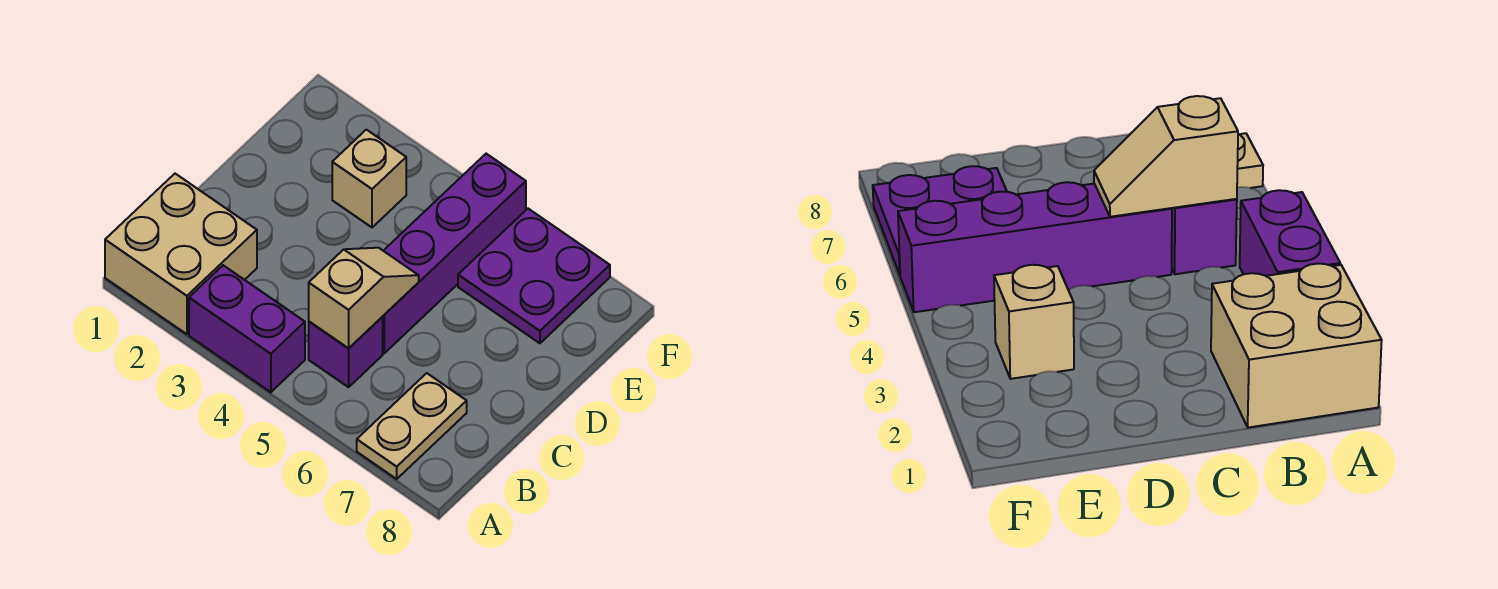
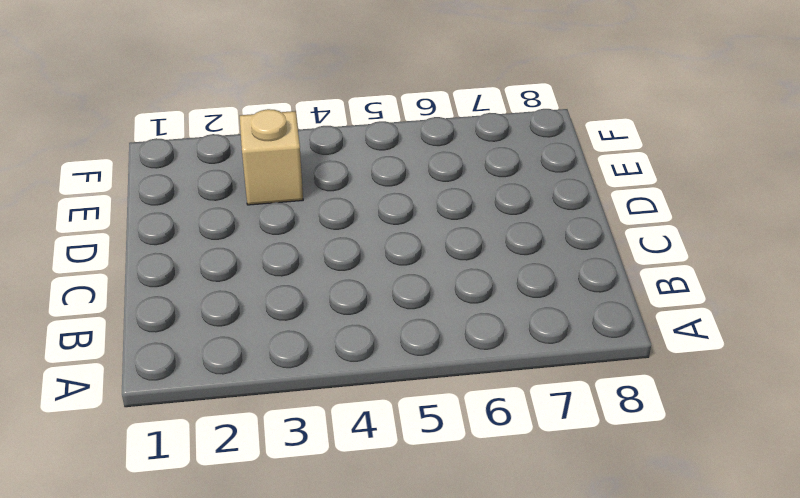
none -> tan 2x2 brick [105,174,257,334]
none -> purple 1x2 brick [189,265,305,392]

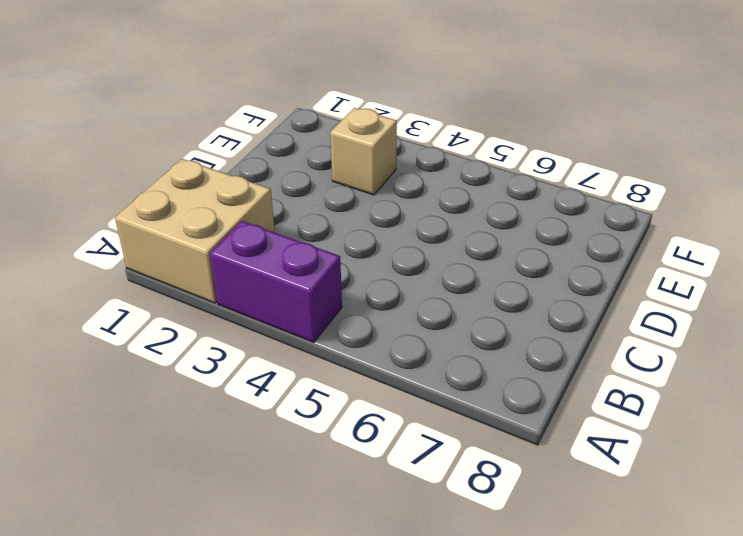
none -> tan 1x2 plate [357,373,467,479]
none -> purple 1x1 brick [309,316,383,387]

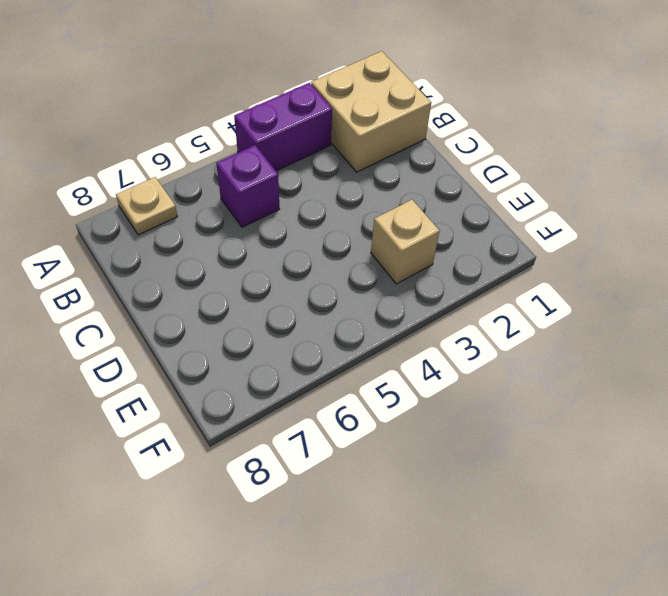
tan 1x1 plate [116,177,178,235] -> tan 1x2 plate [357,373,467,479]
none -> purple 1x4 brick [383,154,526,353]
none -> purple 2x2 plate [458,209,610,343]

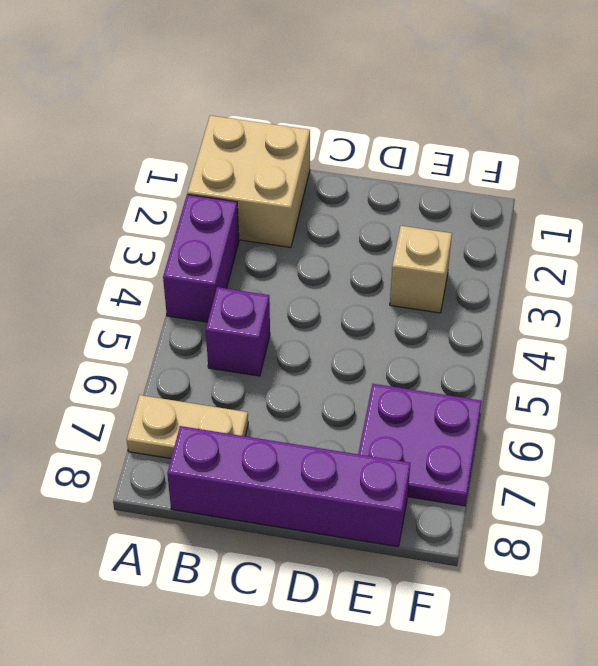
purple 1x4 brick [167,426,410,547] -> purple 1x4 brick moved to [383,154,526,353]
none -> tan 1x2 slope [309,248,419,348]

